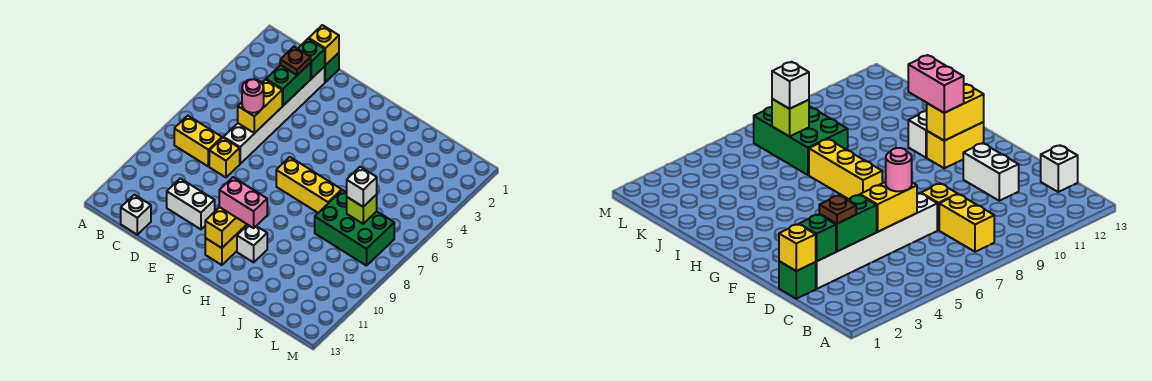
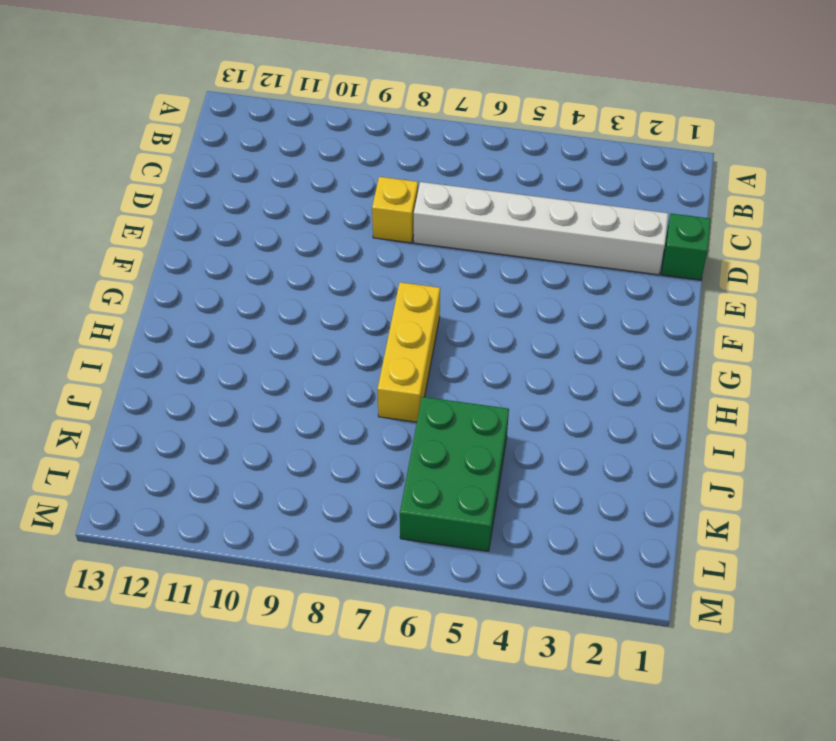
green 2x3 brick [400,397,509,551] -> green 2x3 brick moved to [315,190,394,266]
none -> yellow 1x2 brick [174,116,222,166]
none -> white 1x1 brick [121,195,151,235]
none -> white 1x2 brick [167,178,215,229]

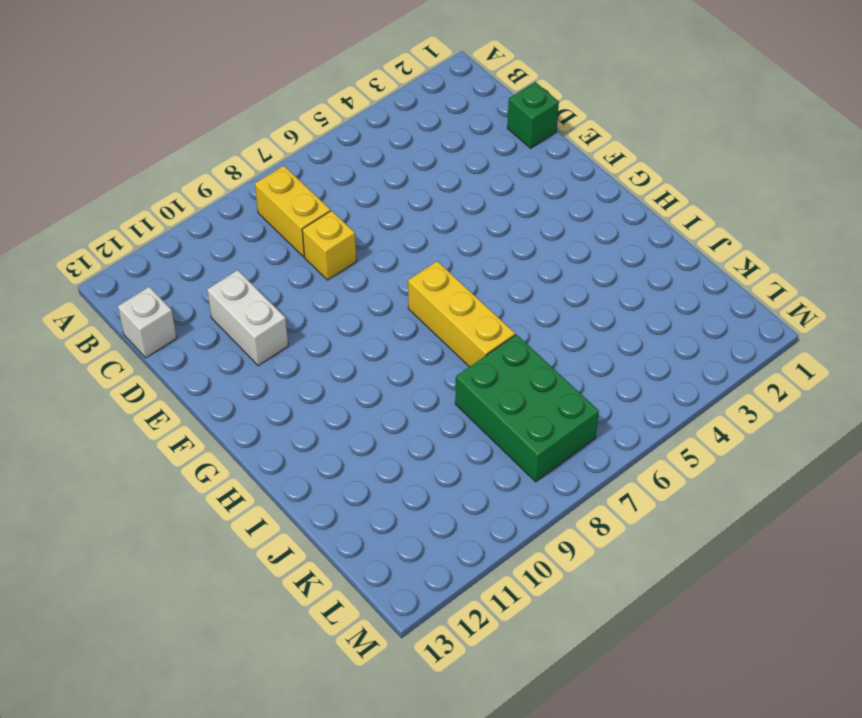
none -> white 1x6 brick [224,66,325,164]
none -> yellow 1x2 brick [205,225,247,265]
none -> white 1x1 brick [237,225,267,262]

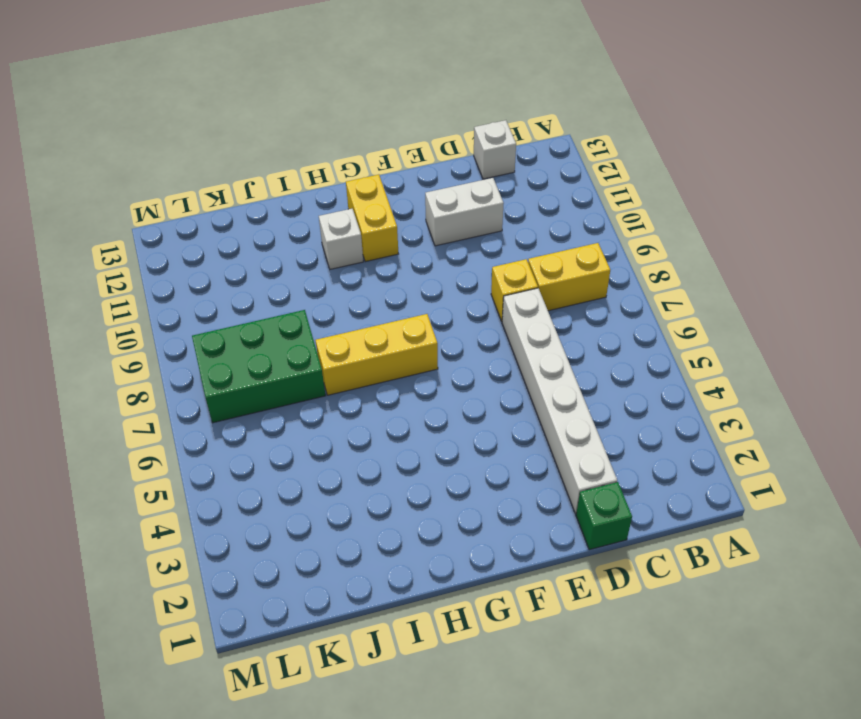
none -> yellow 1x1 brick [309,25,339,65]
none -> green 1x1 brick [298,39,325,79]
none -> green 1x2 brick [266,63,311,106]

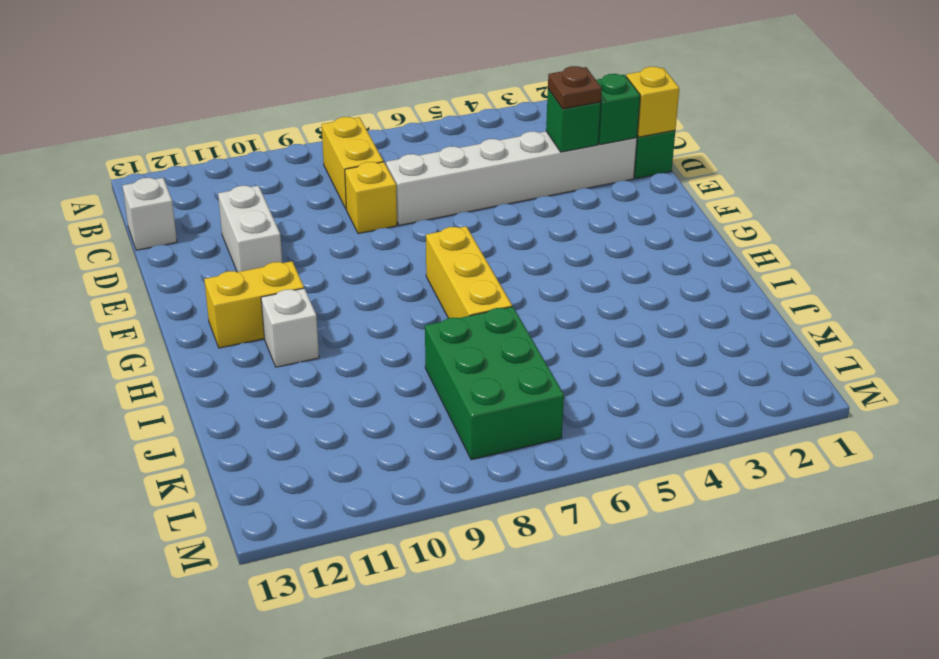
green 1x1 brick [546,89,601,152] -> green 1x2 brick [266,63,311,106]
none -> yellow 1x2 brick [238,79,282,133]
none -> yellow 1x2 brick [205,207,247,248]
none -> lime 1x1 brick [347,194,377,224]

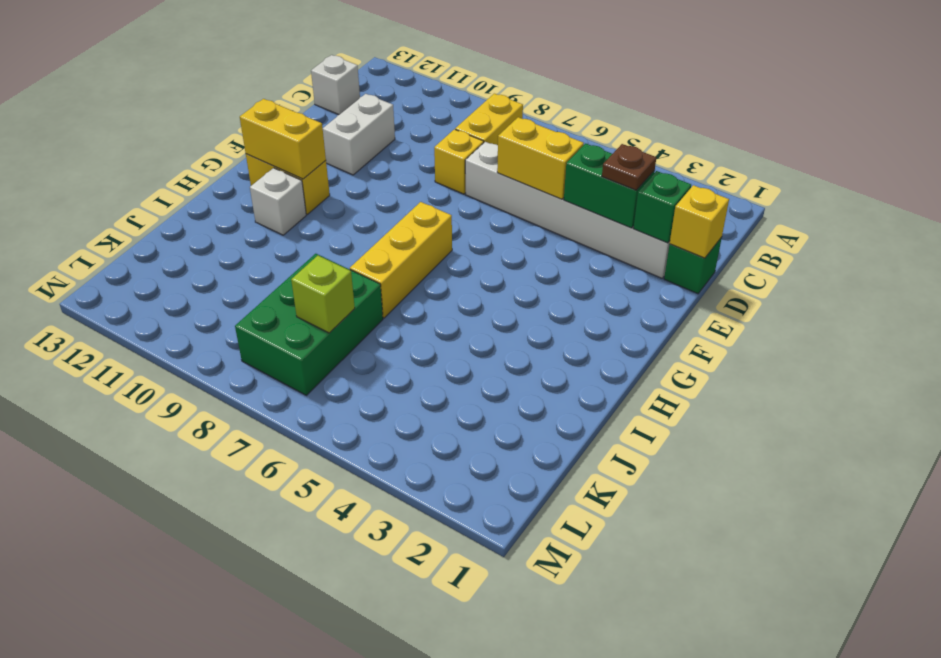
none -> pink 1x1 round brick [242,79,264,113]
none -> pink 1x2 brick [219,177,267,228]
none -> white 1x1 brick [347,167,377,207]

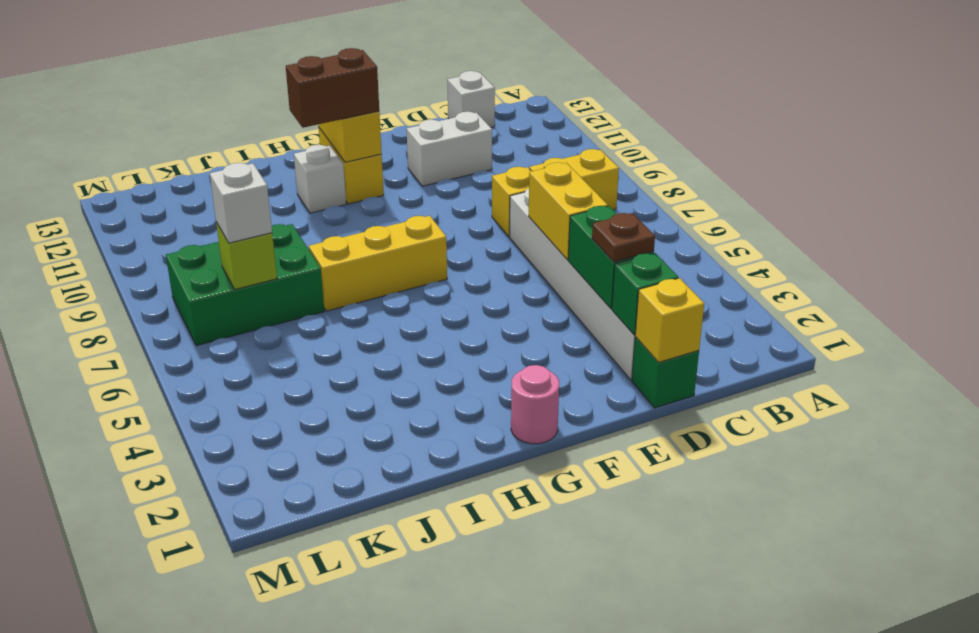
pink 1x1 round brick [511,365,559,444] -> pink 1x1 round brick moved to [242,79,264,113]
brown 1x2 brick [286,48,379,128] -> pink 1x2 brick [219,177,267,228]

